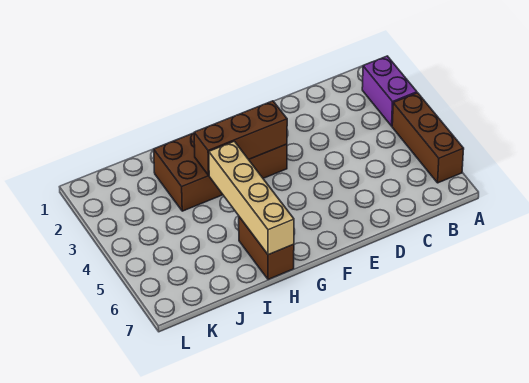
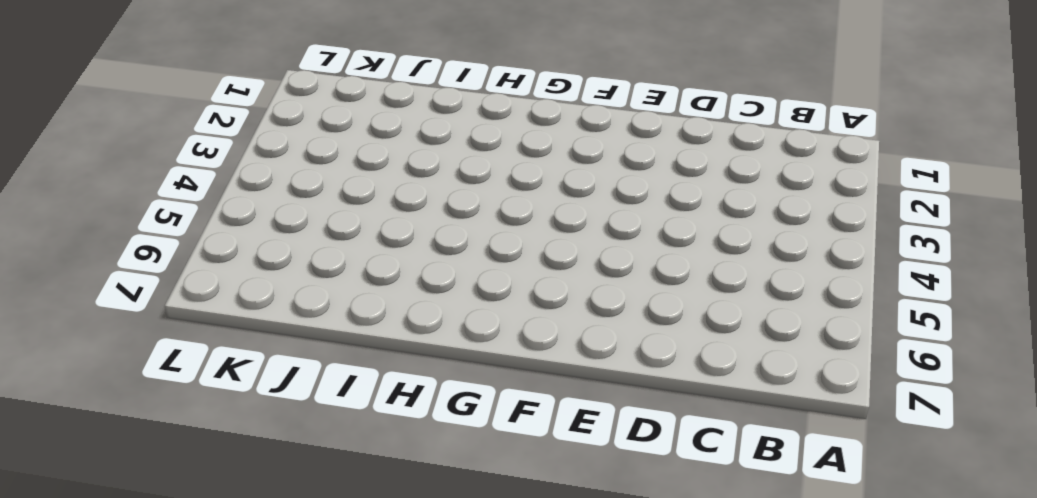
none -> purple 1x2 brick [362,56,417,126]
none -> brown 1x3 brick [392,93,464,183]

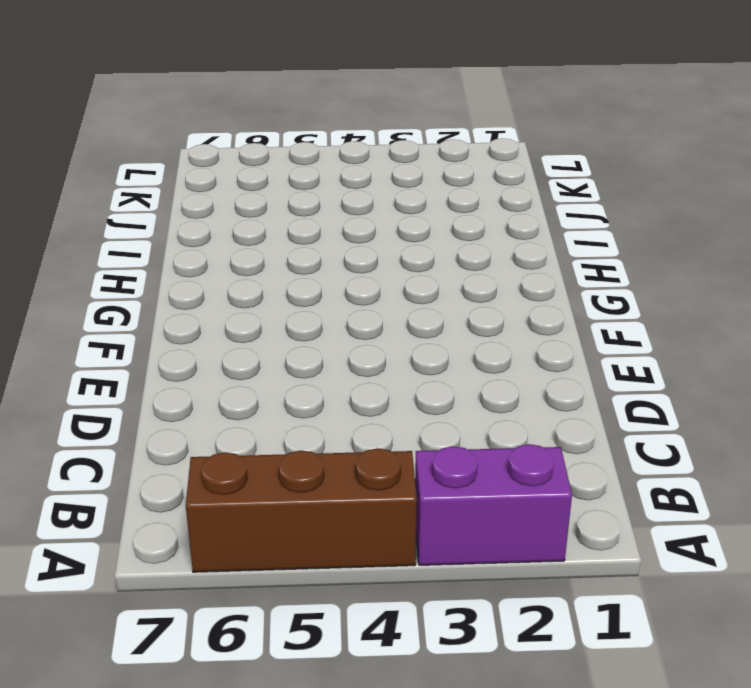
none -> brown 2x4 brick [154,133,287,211]
none -> brown 1x2 brick [239,217,294,279]

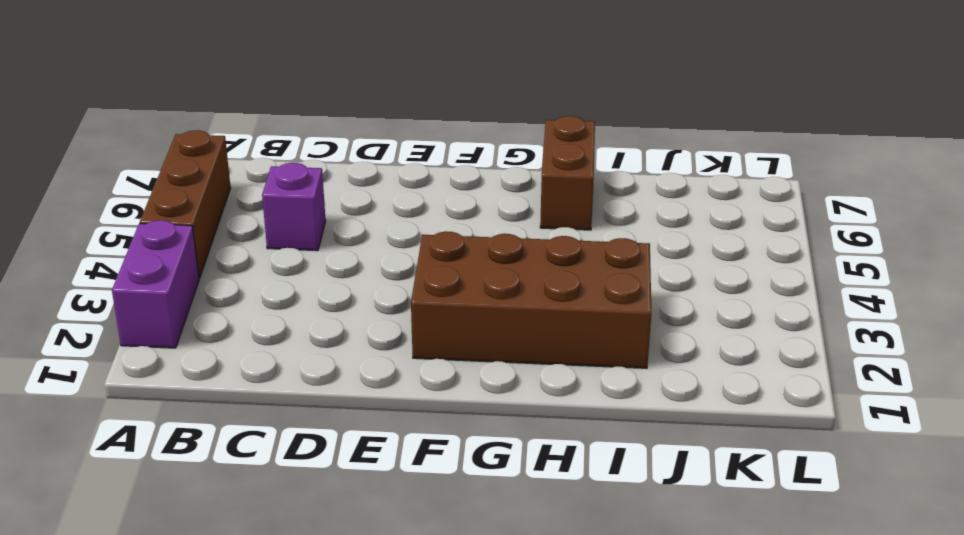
purple 1x1 brick [262,163,326,251] -> none
none -> brown 1x3 brick [194,101,287,175]
none -> tan 1x4 brick [209,141,294,255]

